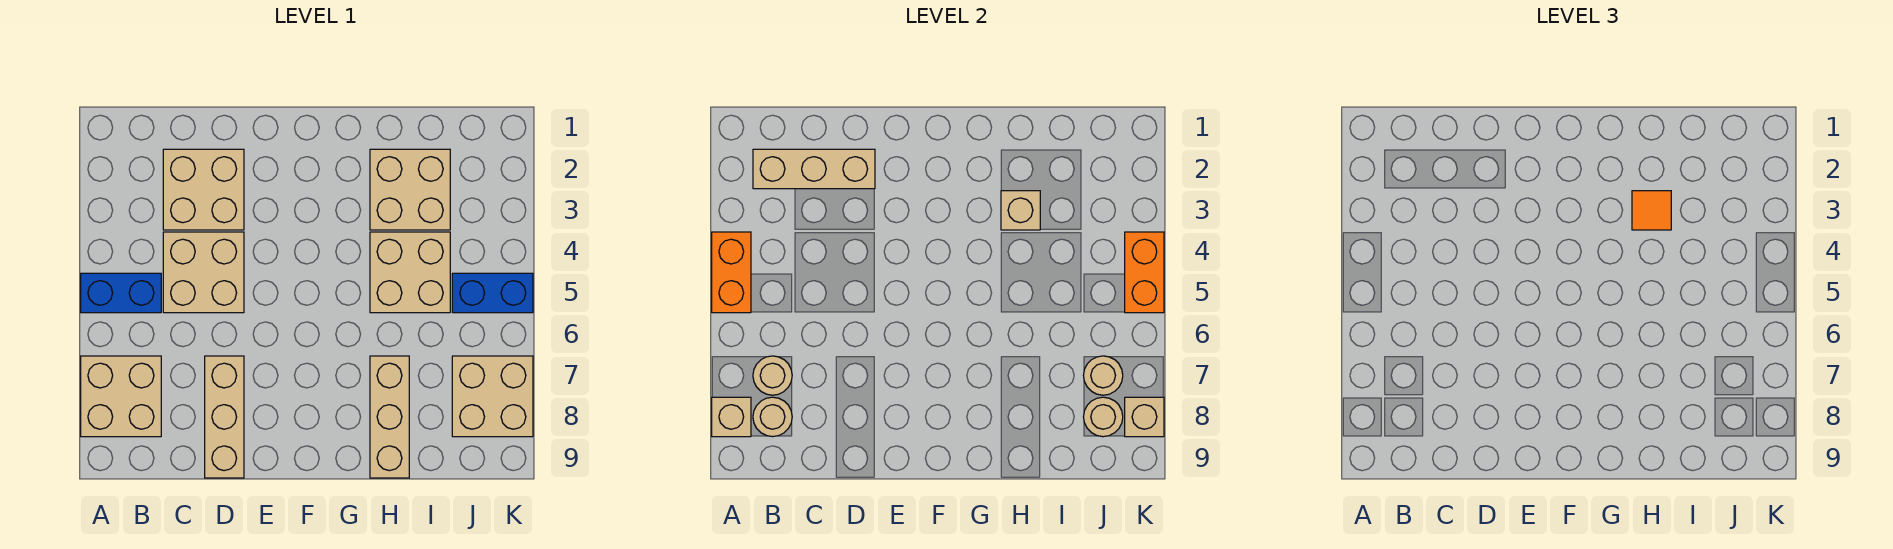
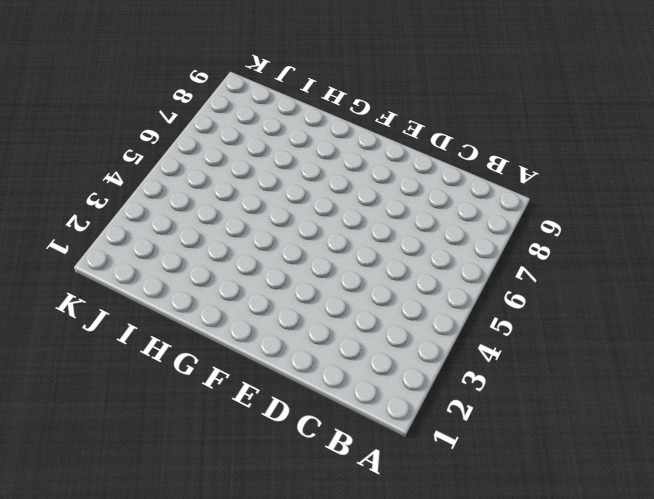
none -> blue 1x2 brick [81,273,161,313]
none -> tan 2x2 brick [81,356,161,437]
none -> tan 2x2 brick [163,149,244,230]

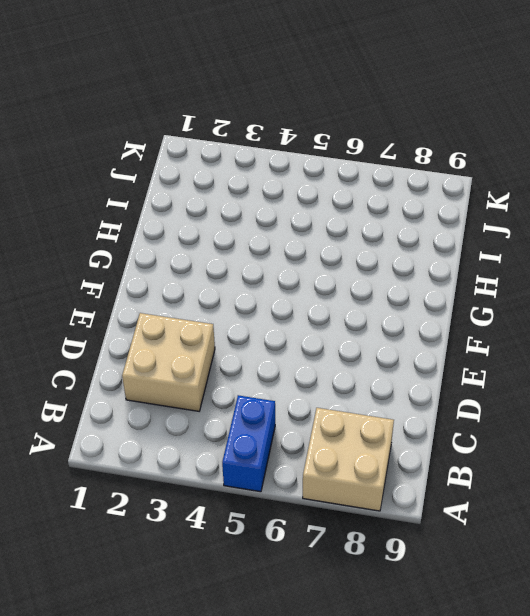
none -> tan 2x2 brick [163,232,244,313]
none -> tan 1x3 brick [205,356,244,478]
none -> tan 2x2 brick [370,149,450,230]

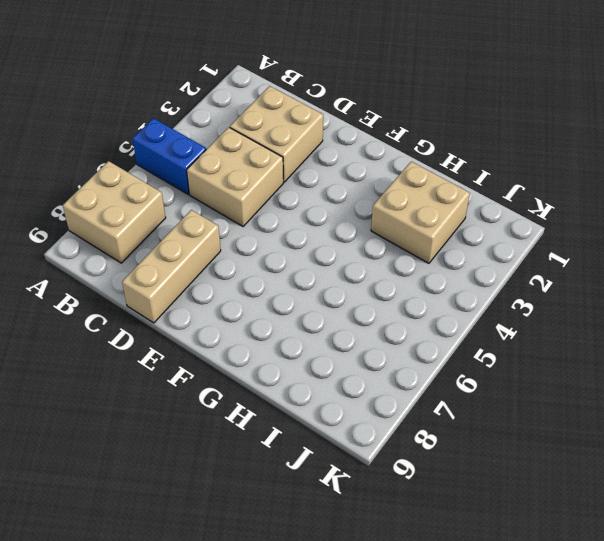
none -> tan 2x2 brick [370,232,450,313]
none -> tan 1x3 brick [370,356,409,478]
none -> blue 1x2 brick [452,273,533,313]

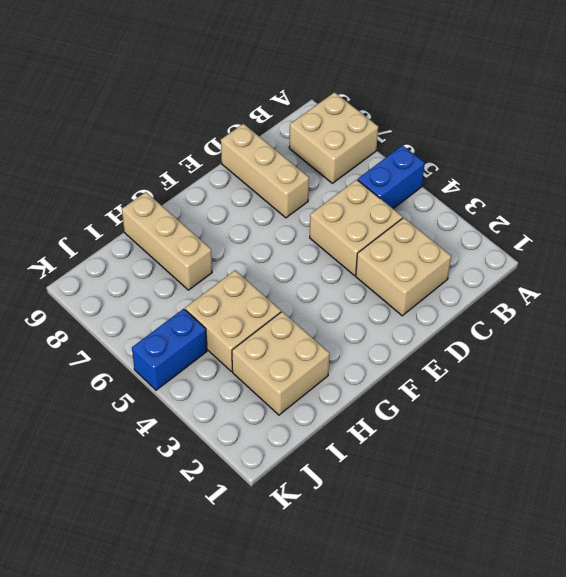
none -> tan 2x2 brick [452,356,533,437]
none -> orange 1x2 brick [712,232,751,313]
none -> tan 1x1 brick [712,397,751,437]

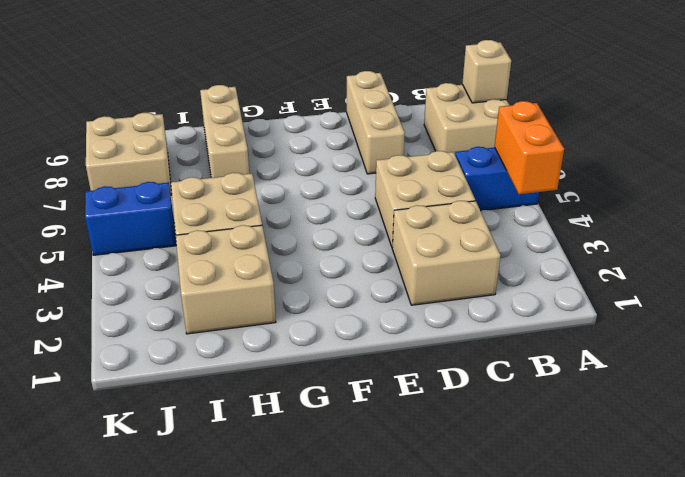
none -> tan 1x3 brick [753,149,875,189]
none -> tan 1x1 round brick [753,356,792,395]
none -> tan 1x1 round brick [753,397,792,437]

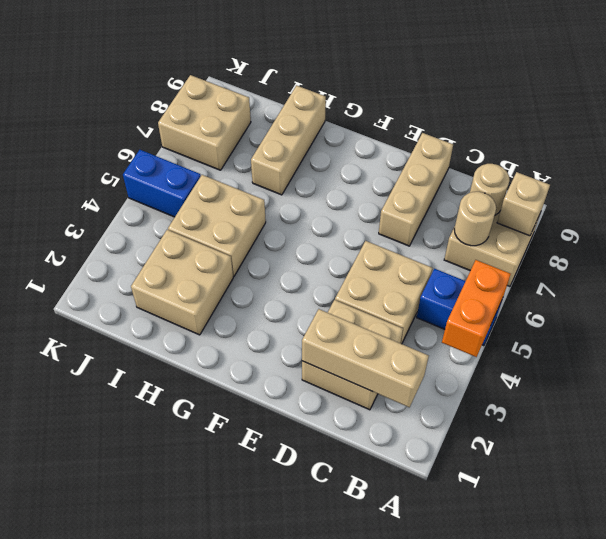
none -> tan 1x1 brick [1001,191,1040,230]
none -> tan 1x1 round brick [1084,356,1123,395]
none -> tan 1x1 round brick [1084,397,1123,437]

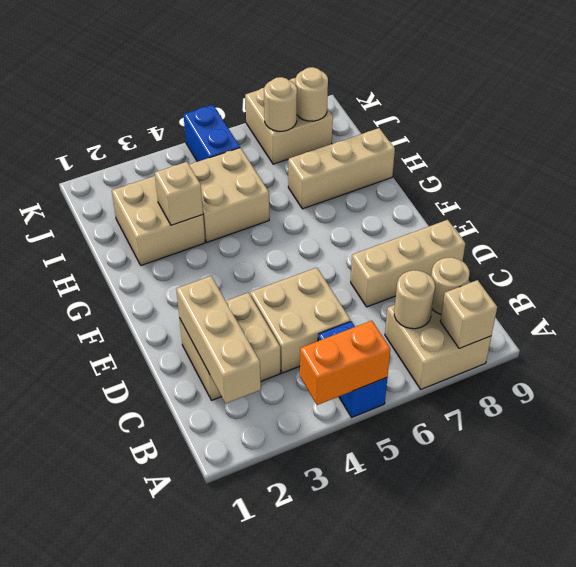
none -> orange 1x2 brick [1125,232,1164,313]
none -> tan 1x1 brick [1125,397,1164,437]
none -> orange 1x1 tile [1632,191,1671,230]

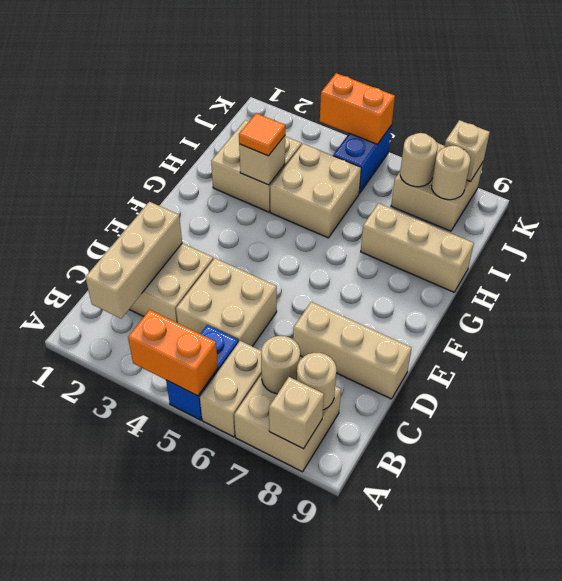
tan 1x2 brick [200,341,262,437] -> none

